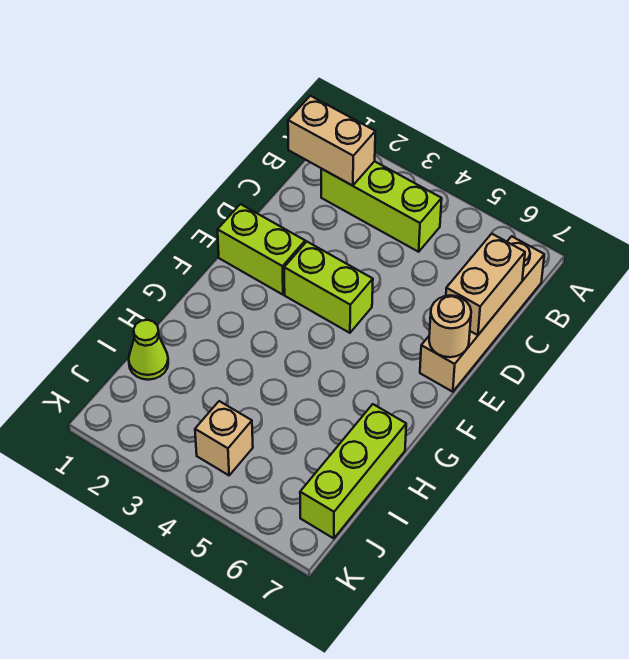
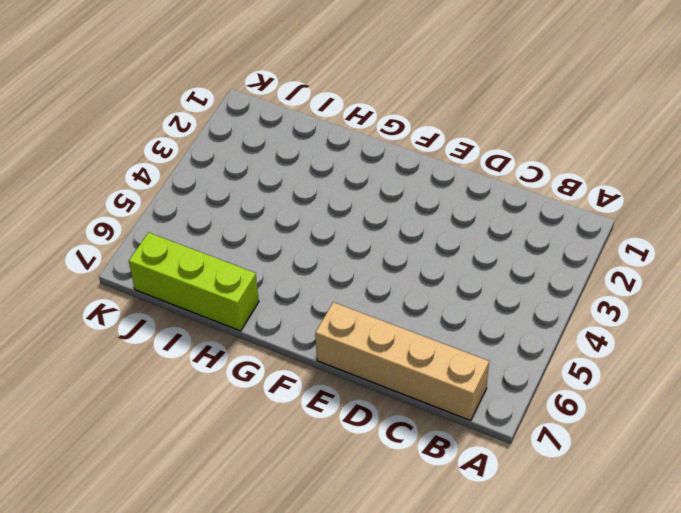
none -> lime 1x3 brick [321,161,442,252]
none -> lime 1x2 brick [218,204,305,295]

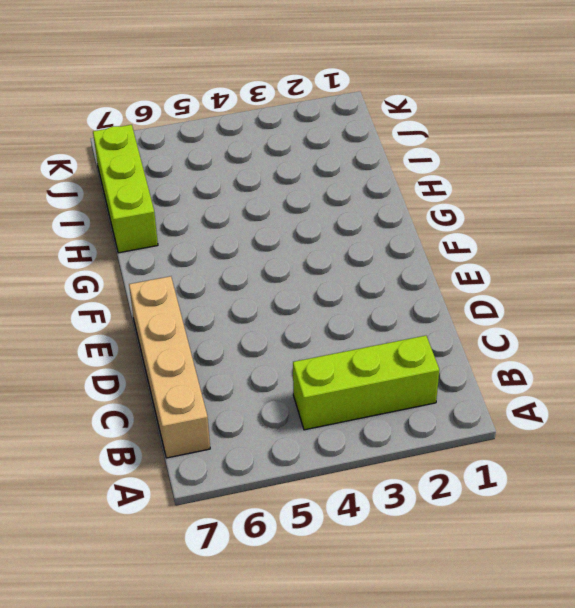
none -> lime 1x2 brick [218,204,305,295]
none -> lime 1x2 brick [284,242,373,333]

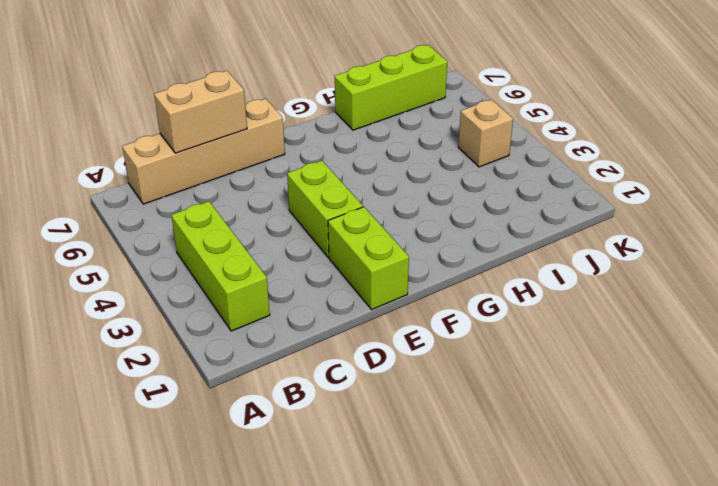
none -> lime 1x1 cone [129,320,168,380]
none -> tan 1x2 brick [288,96,375,186]

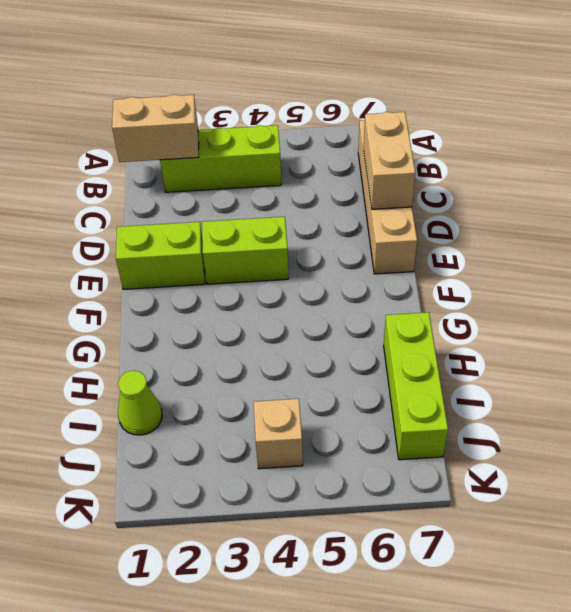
none -> tan 1x1 round brick [429,295,471,357]

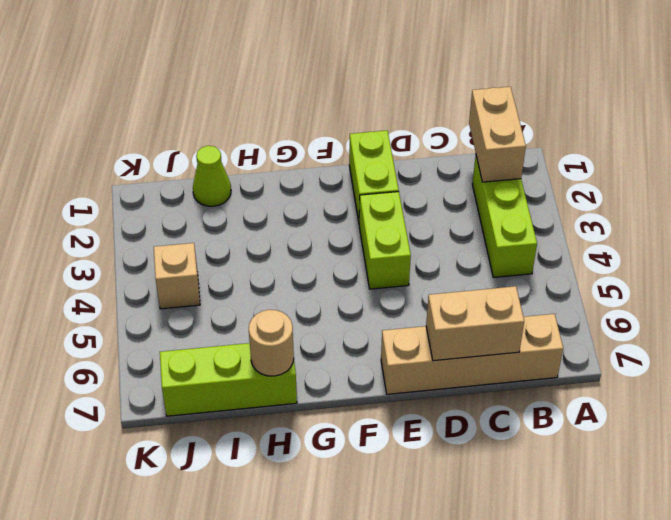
tan 1x1 round brick [249,310,294,376] -> tan 1x1 round brick moved to [429,295,471,357]

